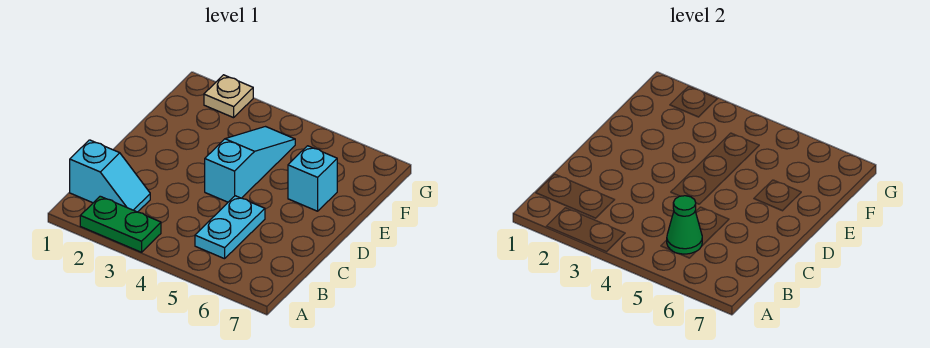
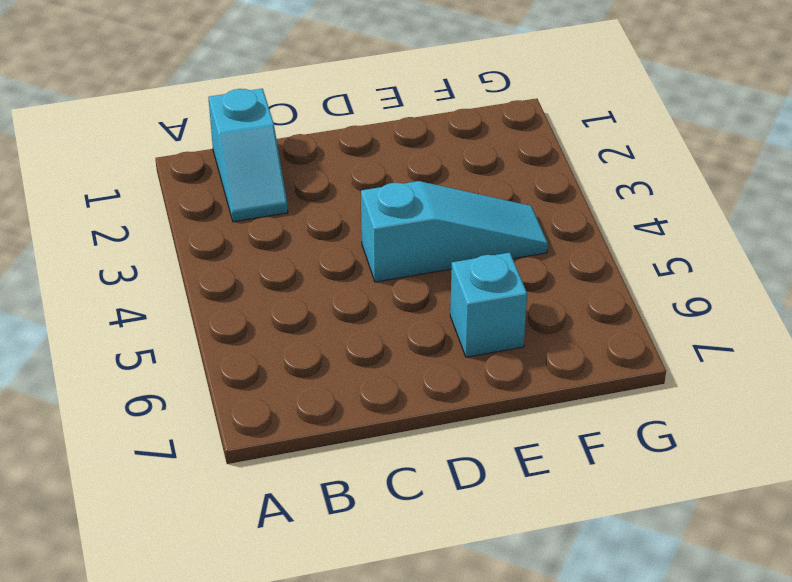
none -> green 1x2 plate [80,196,161,252]
none -> cyan 1x2 plate [195,196,265,259]

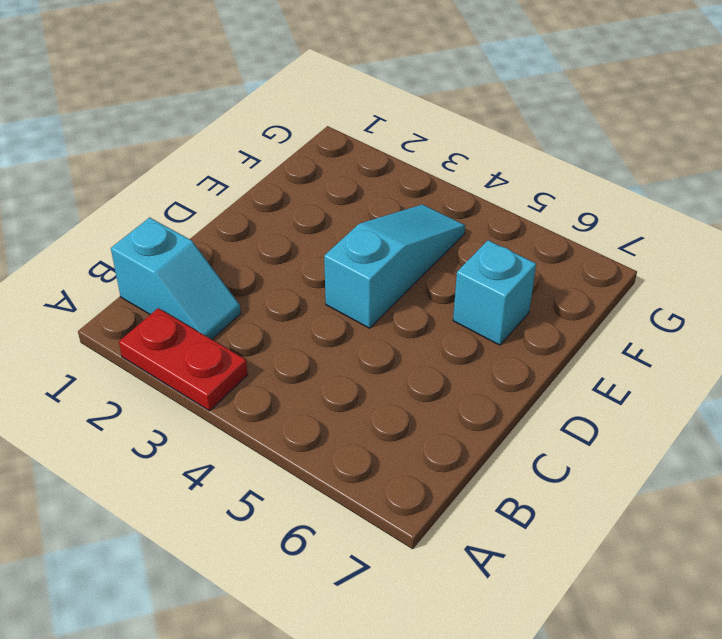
red 1x2 plate [119,308,248,411] -> green 1x2 plate [80,196,161,252]
none -> cyan 1x2 plate [195,196,265,259]
none -> tan 1x1 plate [204,75,253,118]

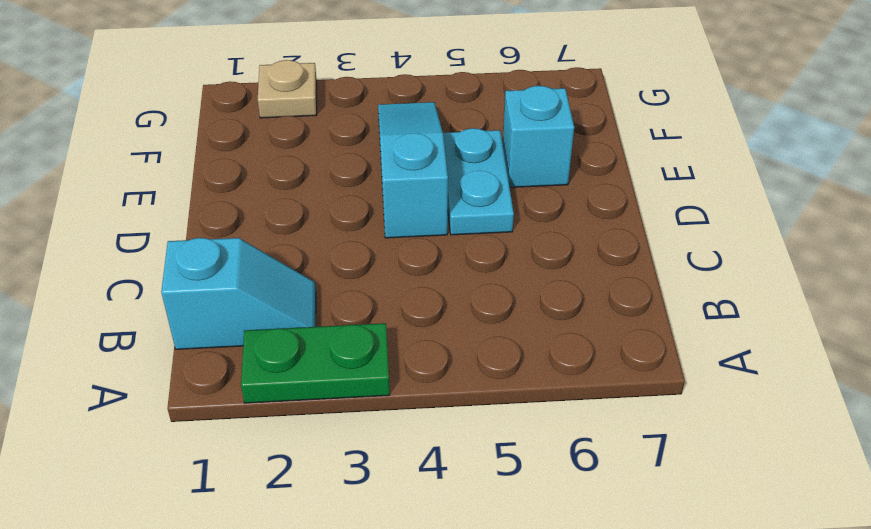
cyan 1x2 plate [443,128,514,235] -> cyan 1x2 plate moved to [195,196,265,259]
none -> green 1x1 cone [667,196,702,254]

